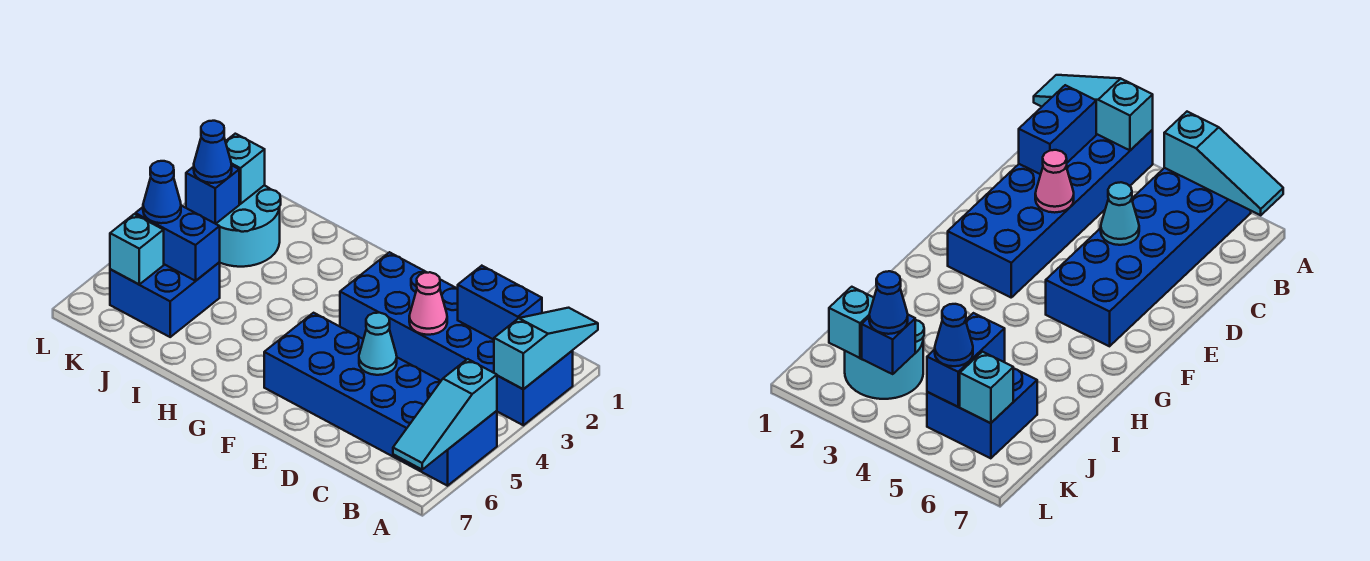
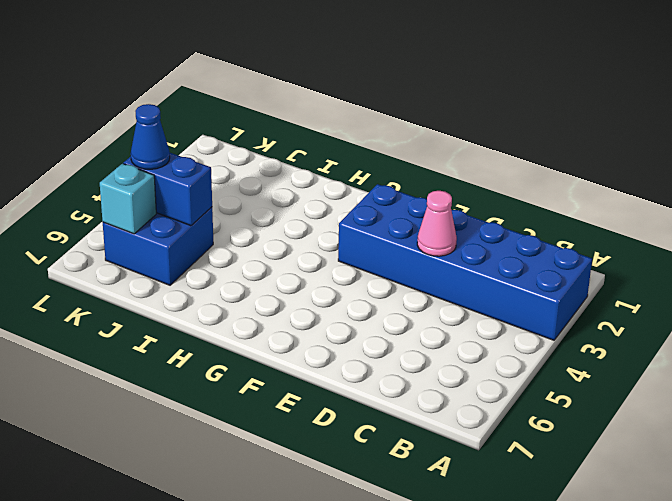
none -> blue 2x6 brick [264,313,497,486]
none -> cyan 2x2 round brick [216,185,281,267]
none -> cyan 1x3 slope [494,308,598,389]

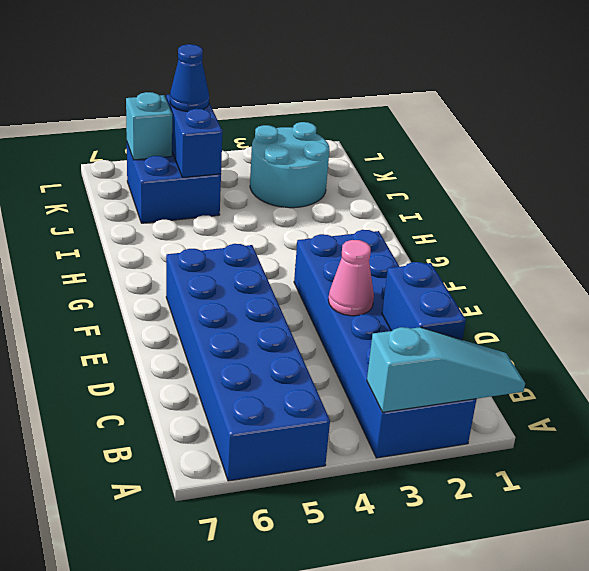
none -> cyan 1x3 slope [393,359,497,469]
none -> cyan 1x1 cone [359,313,397,375]
none -> cyan 1x1 brick [225,134,265,204]

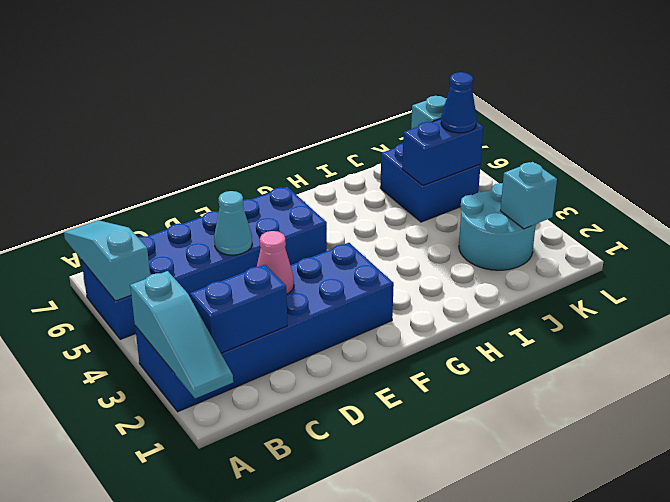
none -> blue 1x1 brick [186,166,239,224]
none -> blue 1x1 cone [194,121,232,183]

